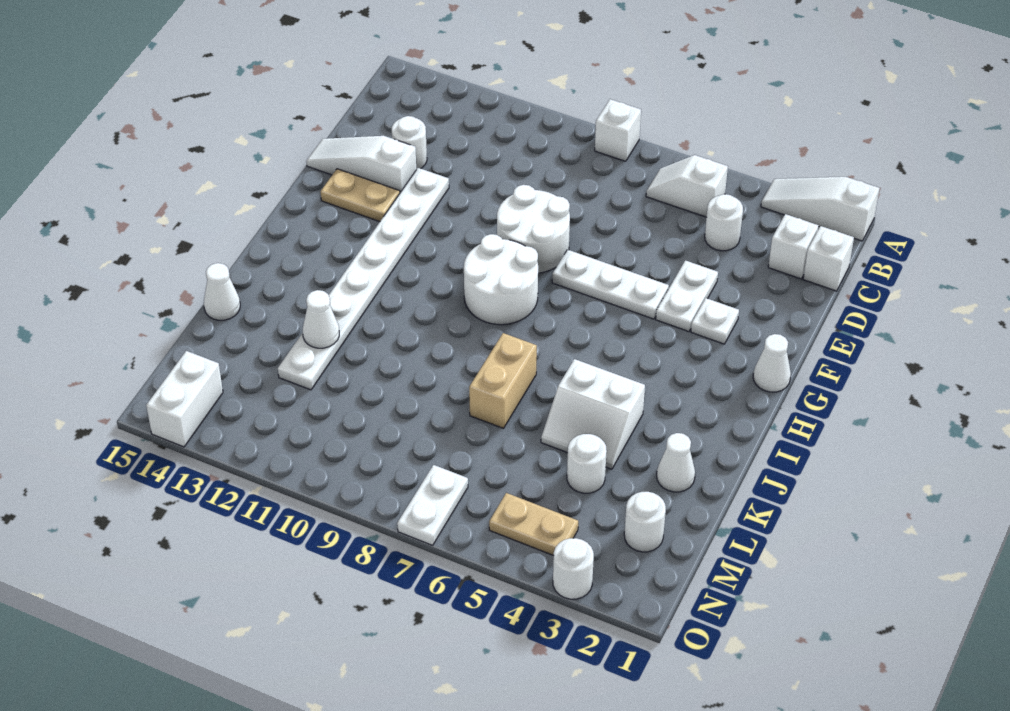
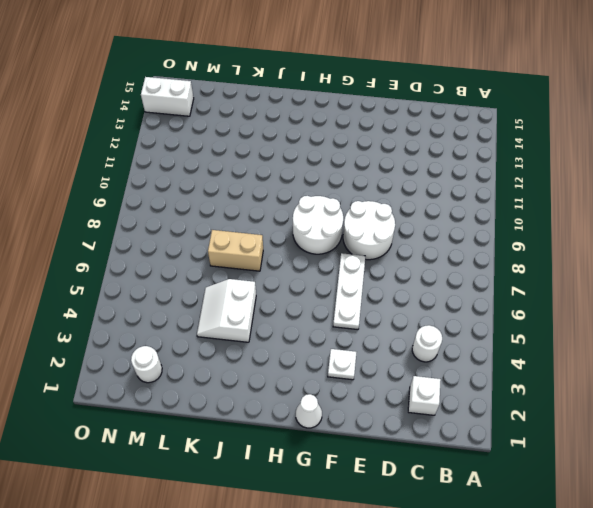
none -> white 1x3 slope [761,177,880,241]
none -> white 1x1 brick [595,99,641,161]
none -> white 1x2 slope [646,155,728,217]

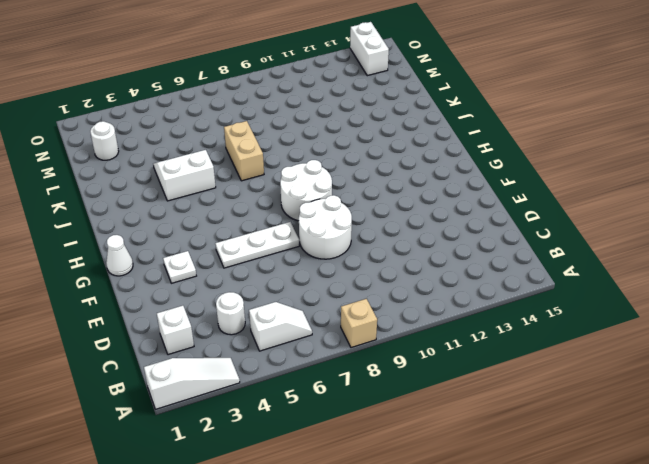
tan 1x1 brick [341,299,377,348] -> white 1x1 brick [595,99,641,161]
none -> white 1x1 brick [803,226,854,291]
none -> white 1x1 round brick [392,116,427,169]
none -> white 1x2 plate [656,260,718,332]

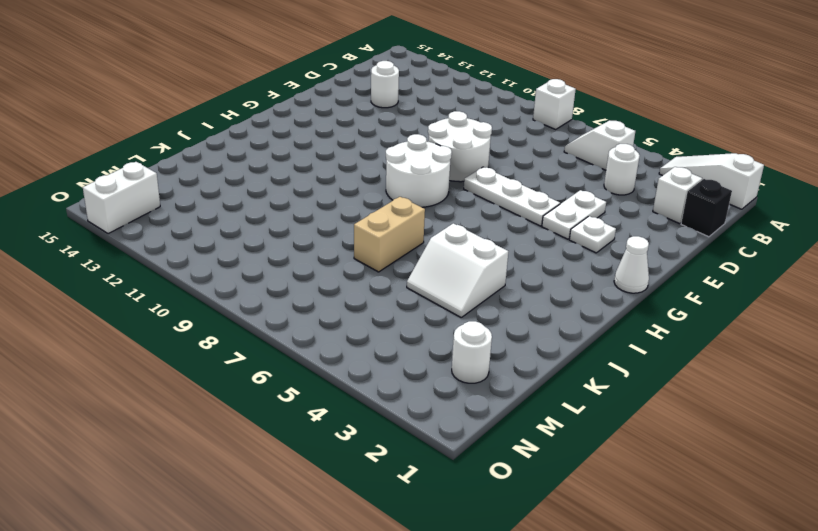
black 1x1 brick [681,179,732,237] -> white 1x1 brick [803,226,854,291]
none -> white 1x8 plate [278,168,449,390]
none -> white 1x3 slope [306,136,416,192]
none -> tan 1x2 plate [321,169,400,222]

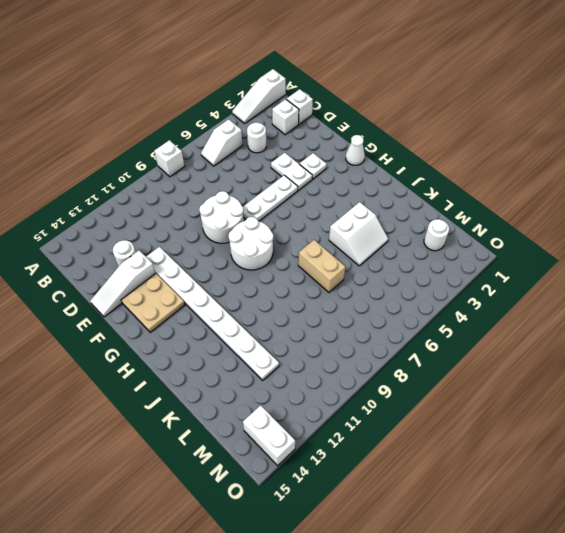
tan 2x2 plate [122,273,185,333] -> tan 1x2 plate [321,169,400,222]
none -> white 1x1 cone [657,433,695,492]
none -> white 1x1 cone [204,263,240,320]
none -> white 1x1 round brick [567,434,607,493]

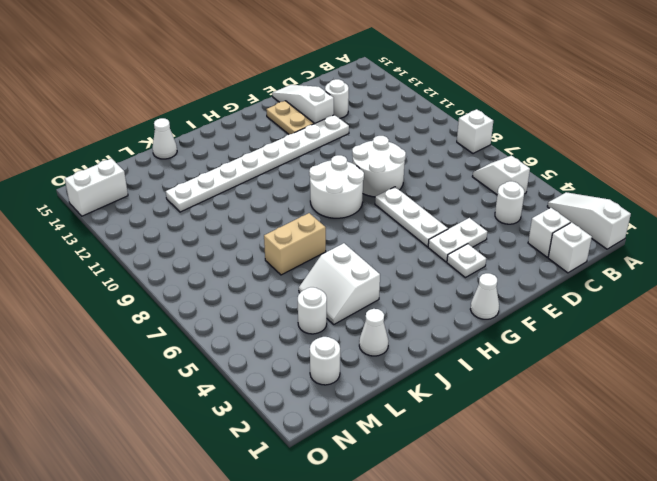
none -> tan 1x2 plate [489,493,578,556]
none -> white 1x2 plate [397,465,468,545]
none -> white 1x1 round brick [553,538,594,599]

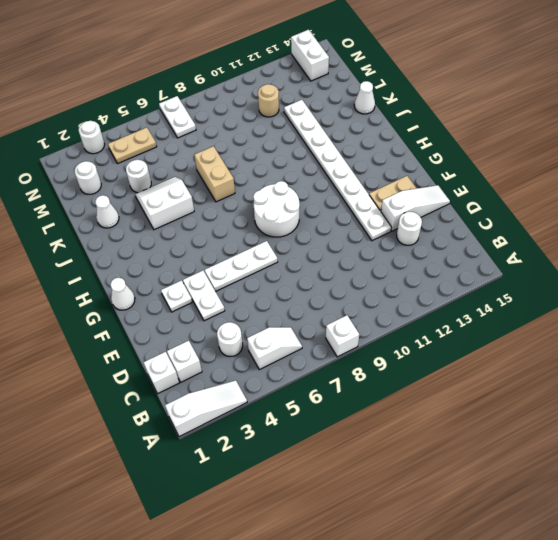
tan 1x1 round brick [258,84,279,117] -> none
none -> white 2x2 round brick [497,185,570,273]
none -> white 1x1 cone [303,290,339,348]

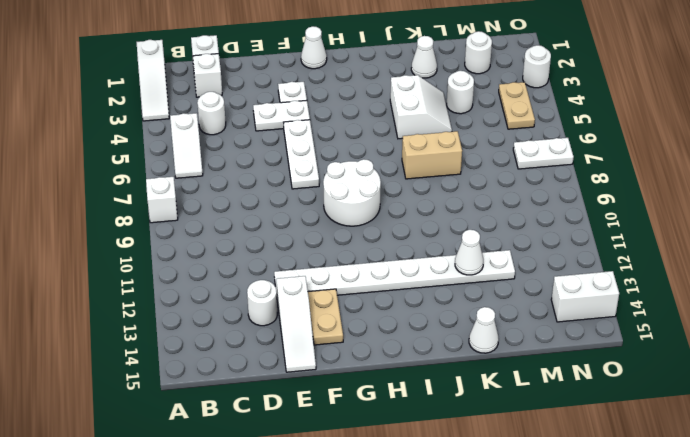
none -> white 2x2 round brick [497,185,570,273]

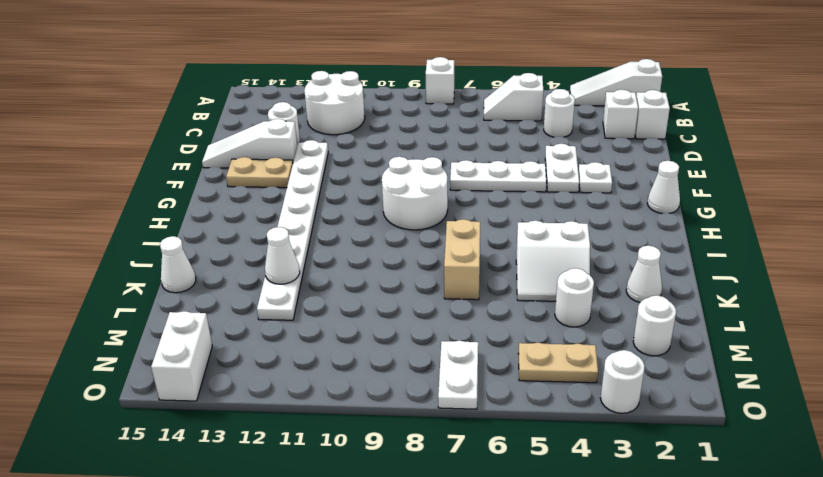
white 2x2 round brick [304,71,365,135] -> white 2x2 round brick moved to [497,185,570,273]

